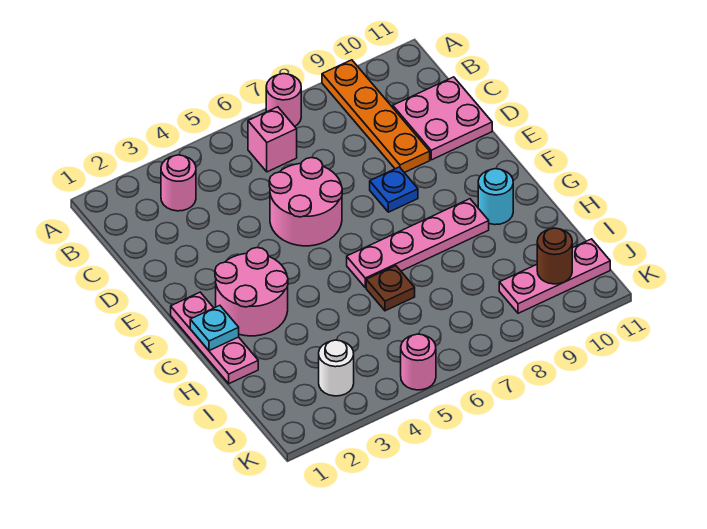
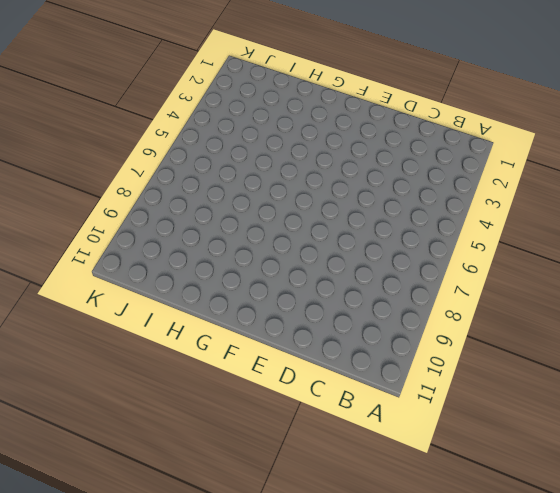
none -> pink 1x1 round brick [266,74,301,126]
none -> orange 1x4 plate [322,60,430,173]
none -> pink 1x1 round brick [161,155,196,211]

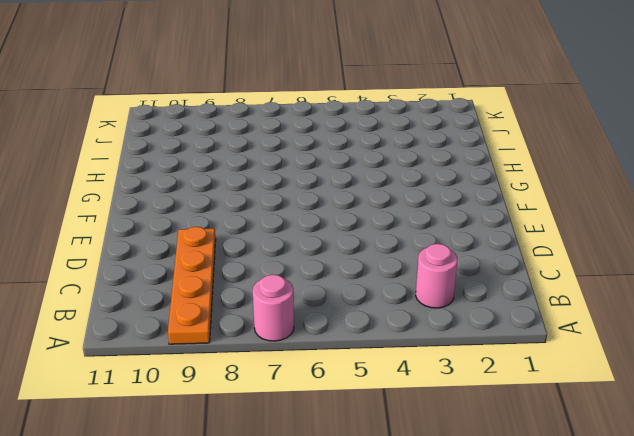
none -> pink 1x1 brick [248,107,297,172]
none -> pink 2x2 plate [393,77,492,160]
none -> pink 2x2 round brick [269,158,342,246]

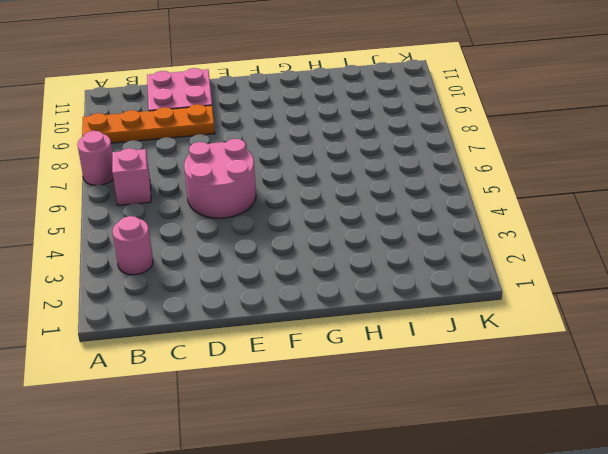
none -> blue 1x1 plate [370,167,418,212]
none -> pink 1x3 plate [171,292,258,384]
none -> pink 2x2 round brick [215,248,288,336]

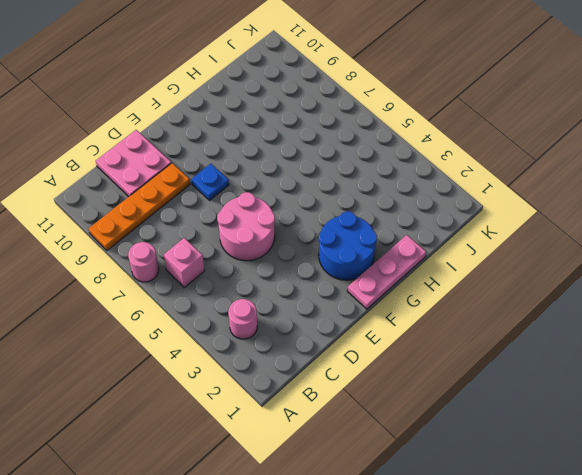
blue 2x2 round brick [319,212,377,280] -> pink 2x2 round brick [215,248,288,336]
none -> pink 1x4 plate [347,199,489,288]
none -> cyan 1x1 round brick [478,169,513,225]
none -> brown 1x1 plate [366,266,415,311]

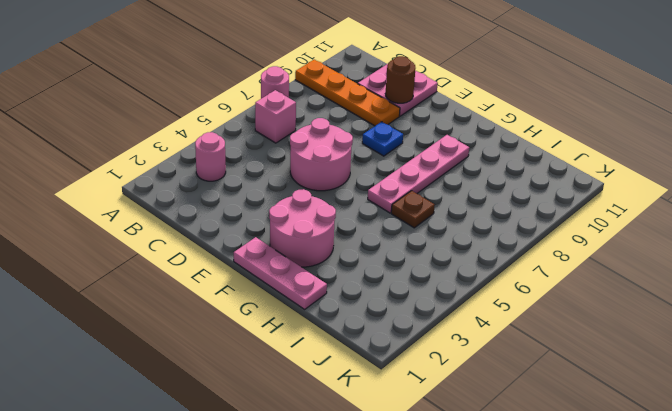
brown 1x1 round brick [386,56,415,103] -> brown 1x1 round brick moved to [537,228,572,284]
none -> cyan 1x1 round brick [478,169,513,225]
none -> white 1x1 round brick [319,340,354,396]
none -> pink 1x3 plate [499,239,610,313]

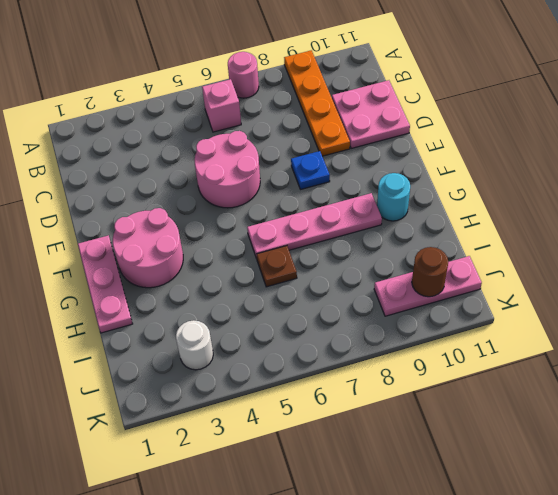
none -> pink 1x1 round brick [161,155,196,211]
none -> pink 1x1 round brick [401,334,436,390]
none -> cyan 1x1 plate [190,306,239,351]

